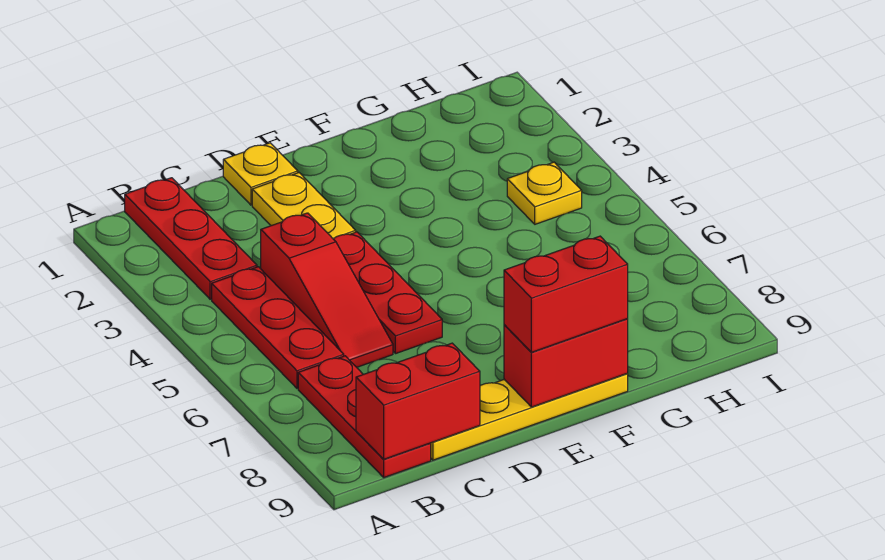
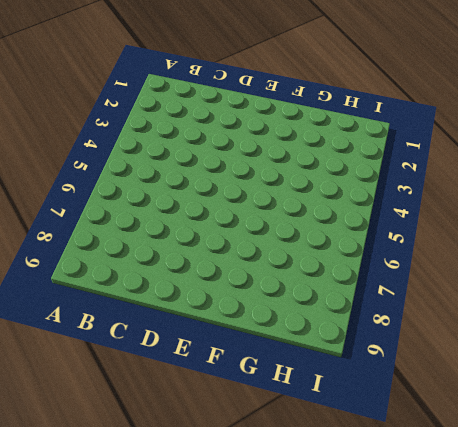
none -> red 1x3 plate [125,178,257,299]
none -> red 1x3 plate [212,267,344,388]
none -> red 1x3 plate [298,356,431,477]

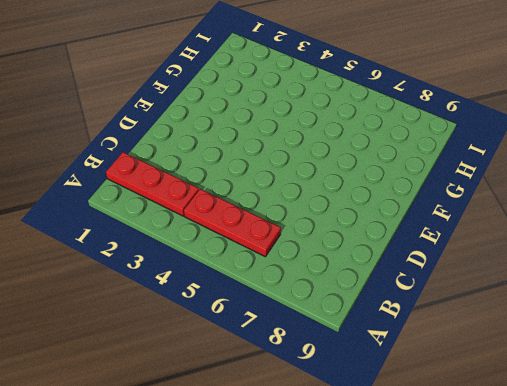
none -> red 1x3 plate [298,356,431,477]
none -> red 1x3 slope [260,213,393,367]
none -> yellow 1x4 plate [430,374,628,460]

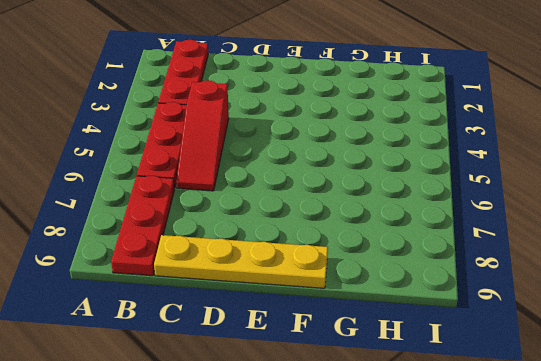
none -> yellow 1x1 plate [223,143,298,205]
none -> yellow 1x2 plate [252,173,356,239]
none -> red 1x3 plate [334,232,442,354]

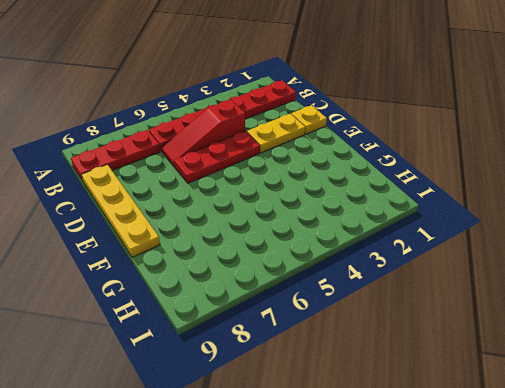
none -> yellow 1x1 plate [507,162,582,224]
none -> red 1x2 brick [356,343,480,459]
none -> red 1x2 brick [504,319,628,407]

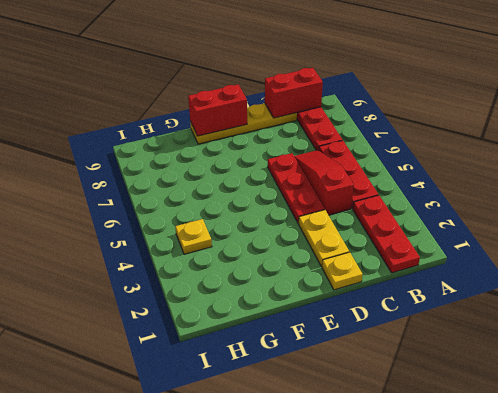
none -> red 1x2 brick [504,236,628,352]

